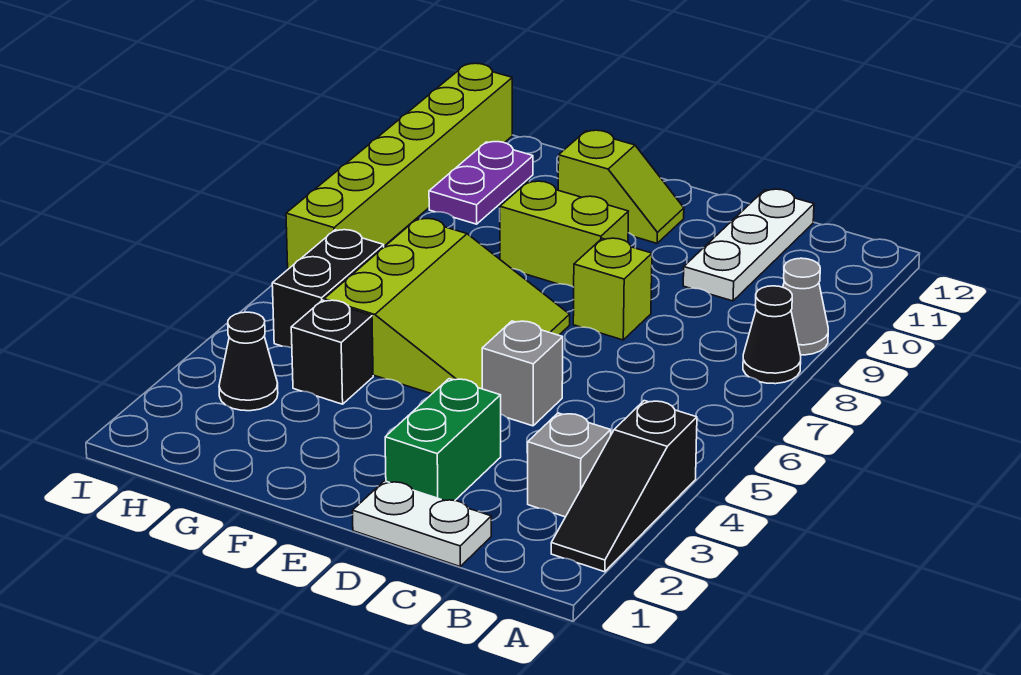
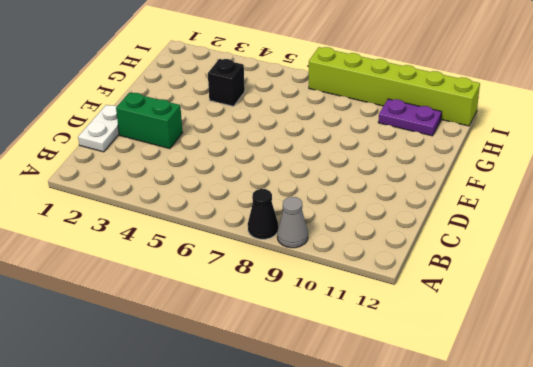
none -> black 1x3 slope [551,401,697,572]
none -> grey 1x1 brick [528,413,611,517]
none -> white 1x3 plate [683,189,814,301]

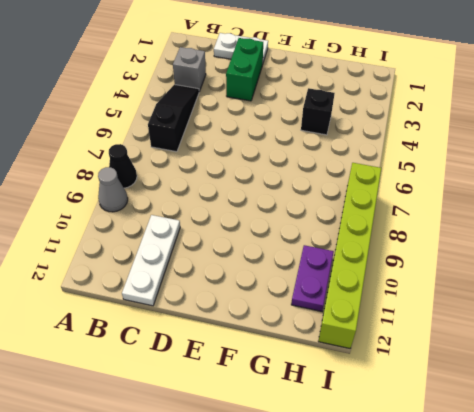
black 1x3 slope [148,85,199,152] -> black 1x3 slope moved to [551,401,697,572]
none -> grey 1x1 brick [482,321,563,426]
none -> lime 1x1 brick [573,238,652,340]
none -> lime 3x3 slope [324,219,570,394]

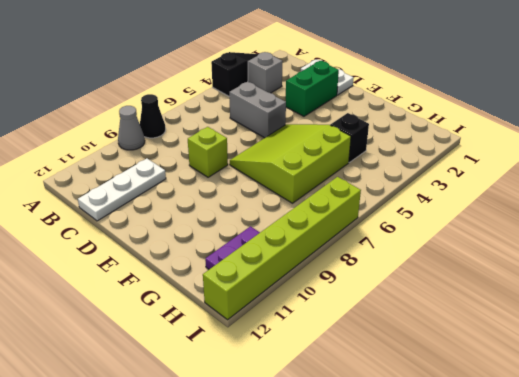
grey 1x2 brick [229,82,286,138] -> grey 1x1 brick [482,321,563,426]
none -> lime 1x2 brick [500,181,628,287]
none -> lime 1x2 slope [558,130,684,243]
none -> black 1x1 cone [219,312,278,411]

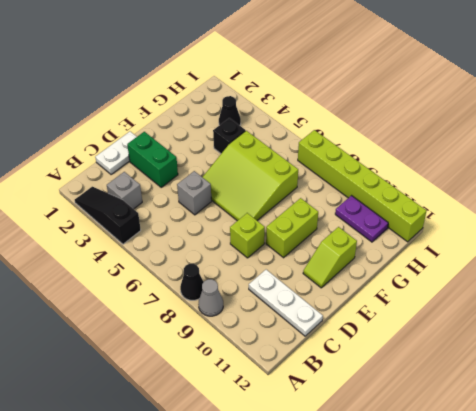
none -> black 1x2 brick [272,230,384,348]

